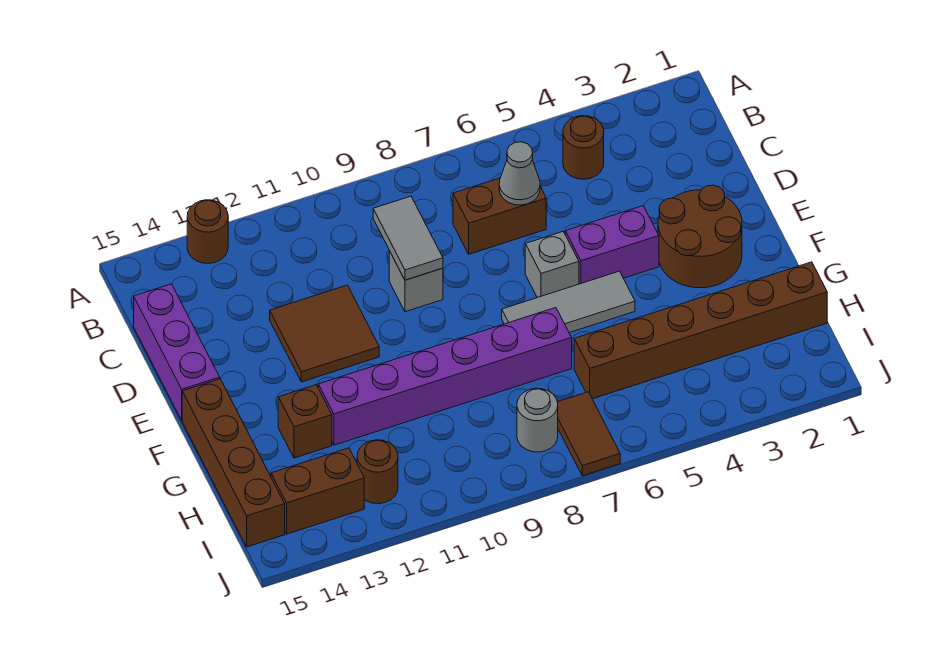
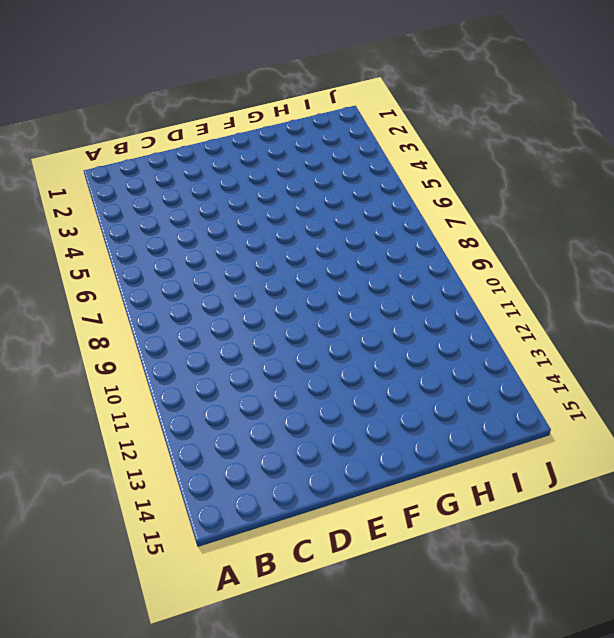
none -> brown 1x1 round brick [187,200,228,263]
none -> brown 1x1 round brick [563,116,604,179]
none -> brown 1x2 brick [453,178,546,254]

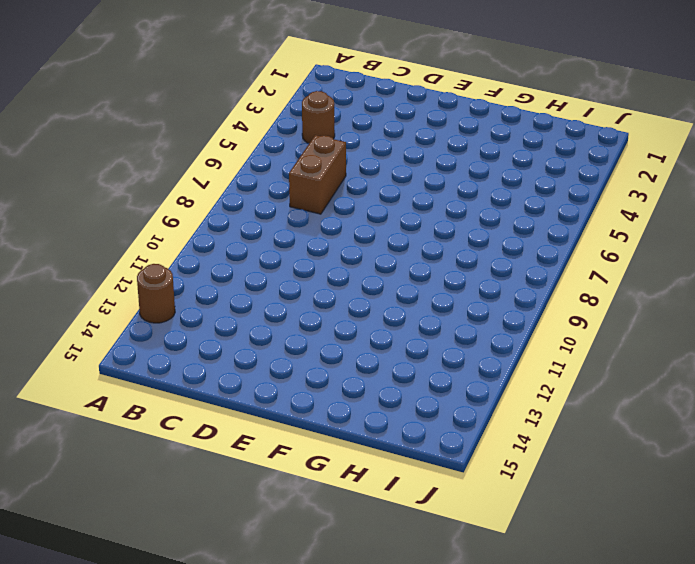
none -> purple 1x3 brick [134,284,220,420]
none -> grey 1x1 brick [389,251,443,312]
none -> brown 2x2 tile [270,285,379,382]

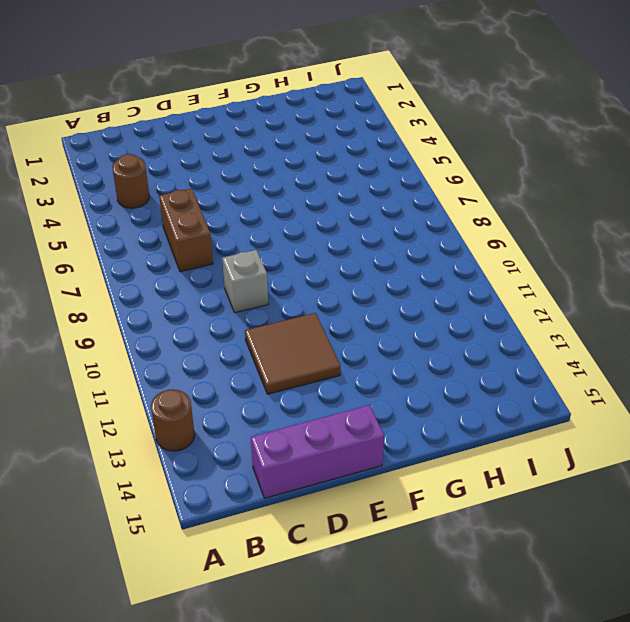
none -> brown 2x2 round brick [658,185,742,288]
none -> purple 1x2 brick [565,206,659,284]
none -> grey 1x1 brick [525,231,579,298]

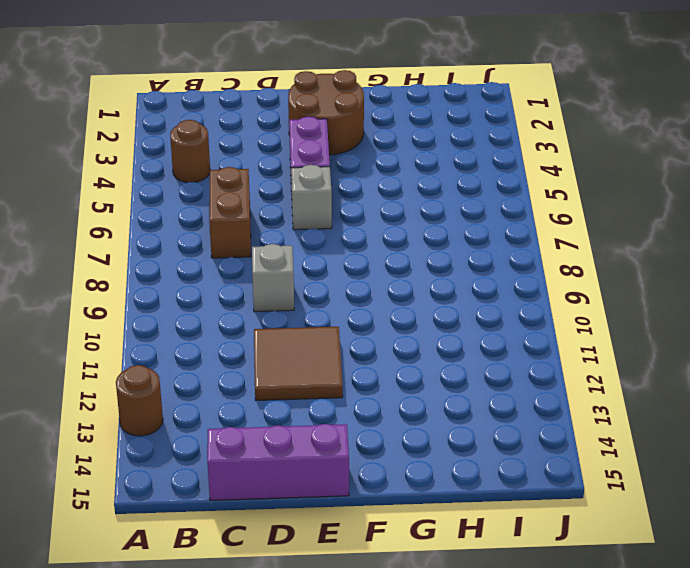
none -> grey 1x3 tile [502,271,635,333]
none -> brown 1x4 brick [182,379,285,547]
none -> purple 1x6 brick [318,308,572,445]

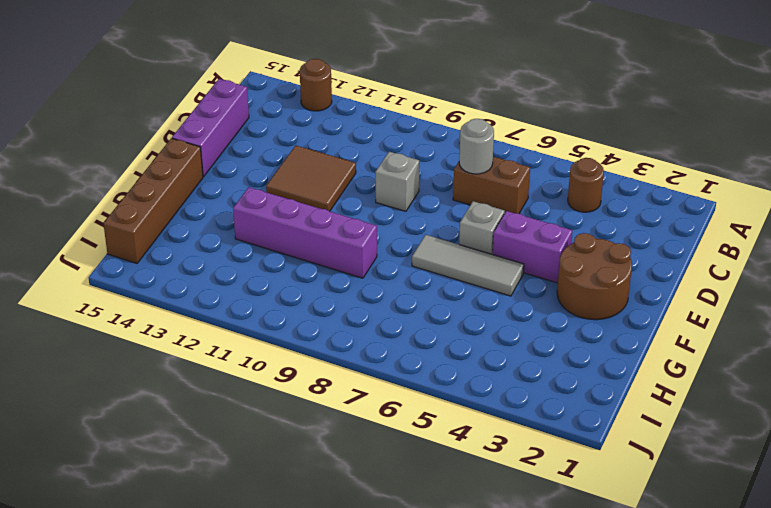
grey 1x1 round brick [459,119,494,174] -> grey 1x1 round brick moved to [517,389,558,452]
purple 1x4 brick [233,187,377,278] -> purple 1x6 brick [318,308,572,445]
none -> brown 1x1 brick [278,385,332,458]
none -> brown 1x6 brick [574,262,827,399]
none -> brown 1x2 tile [558,392,620,476]

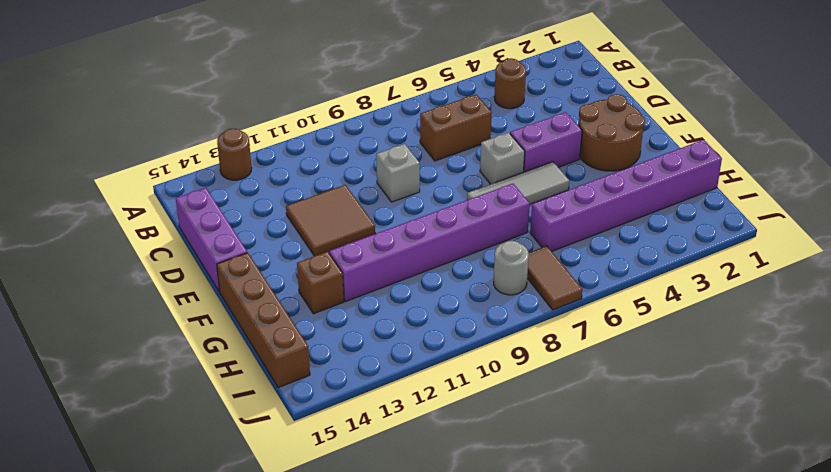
purple 1x6 brick [530,140,722,251] -> brown 1x6 brick [574,262,827,399]
none -> brown 1x1 round brick [357,440,398,504]
none -> brown 1x2 brick [271,448,364,534]
none -> grey 1x1 cone [499,142,540,205]

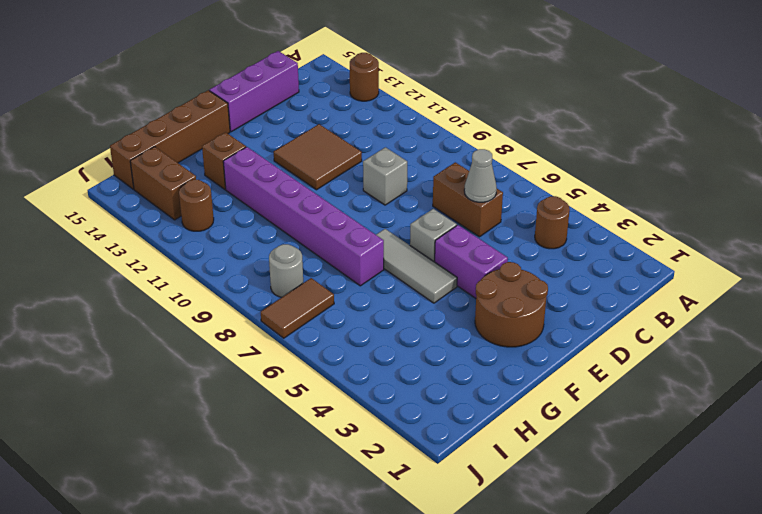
none -> brown 1x6 brick [574,262,827,399]
none -> grey 1x2 tile [373,196,443,280]

